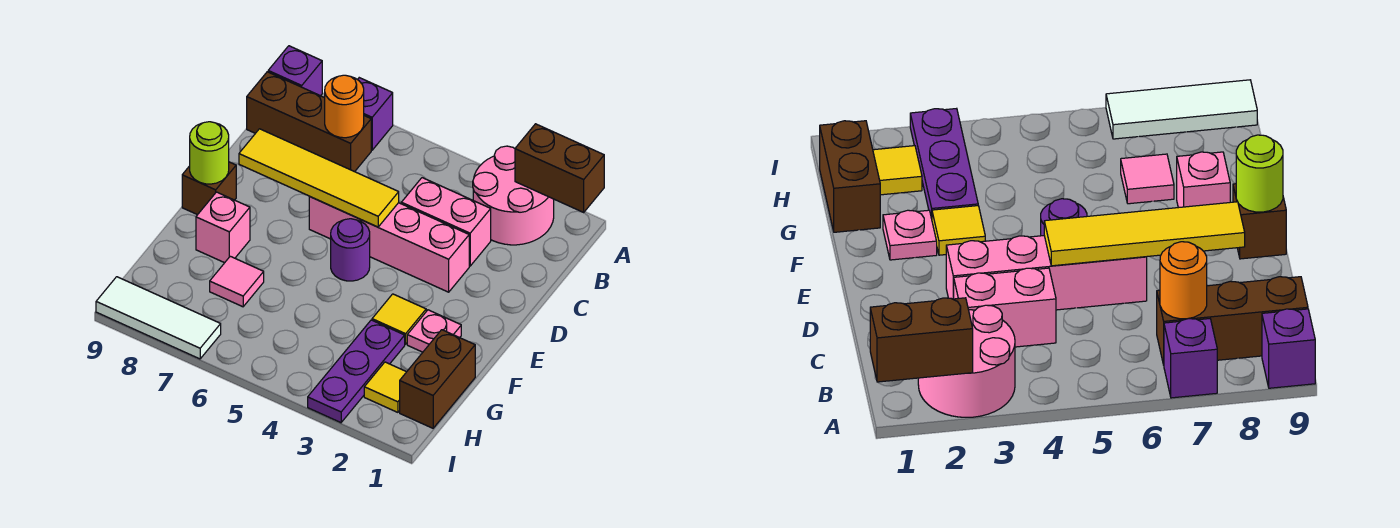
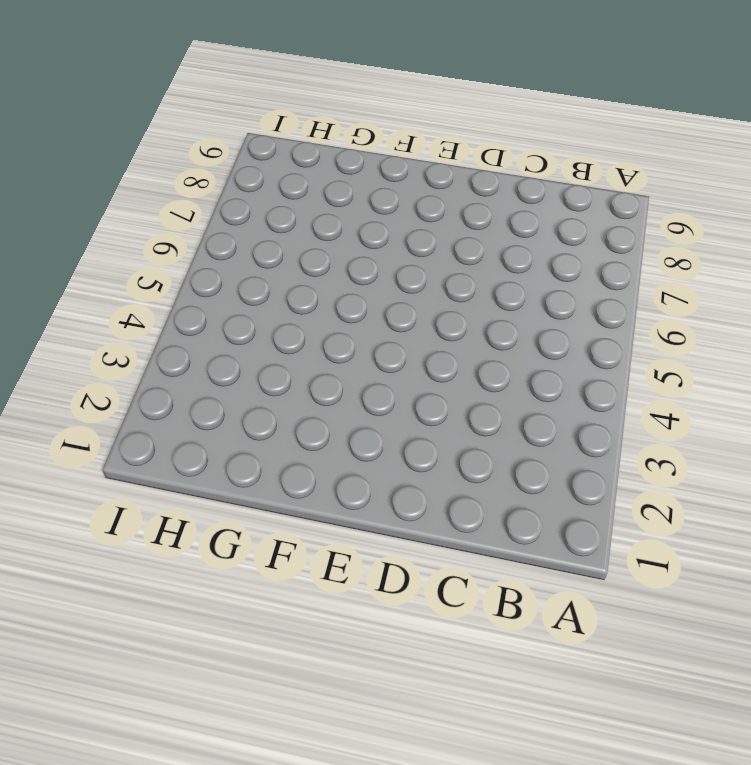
none -> pink 2x2 round brick [473,146,554,245]
none -> purple 1x1 brick [358,78,393,150]
none -> purple 1x1 brick [268,46,322,96]

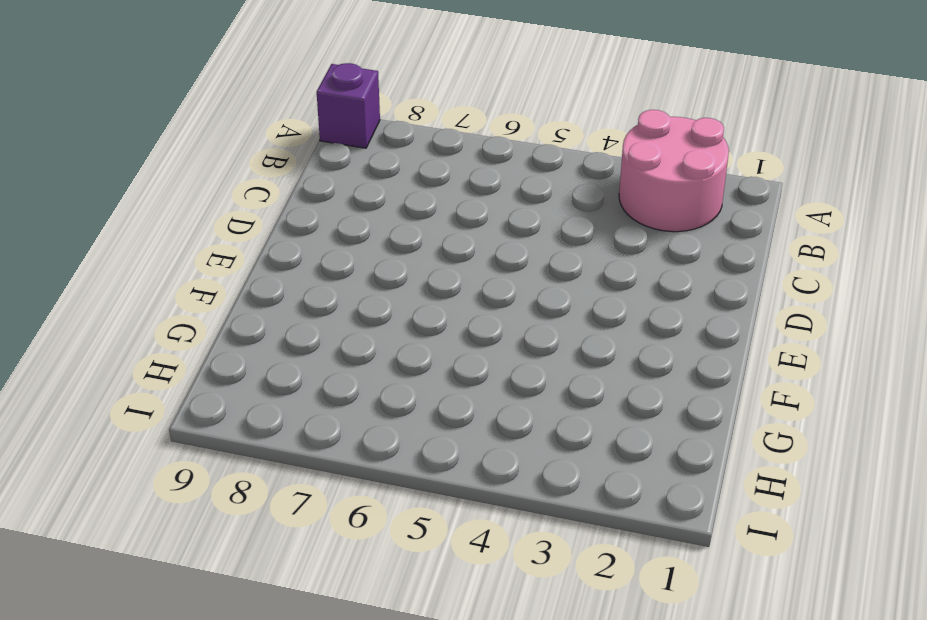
none -> purple 1x1 brick [358,78,393,150]
none -> brown 1x3 brick [247,72,371,172]
none -> pink 1x2 brick [401,178,491,266]

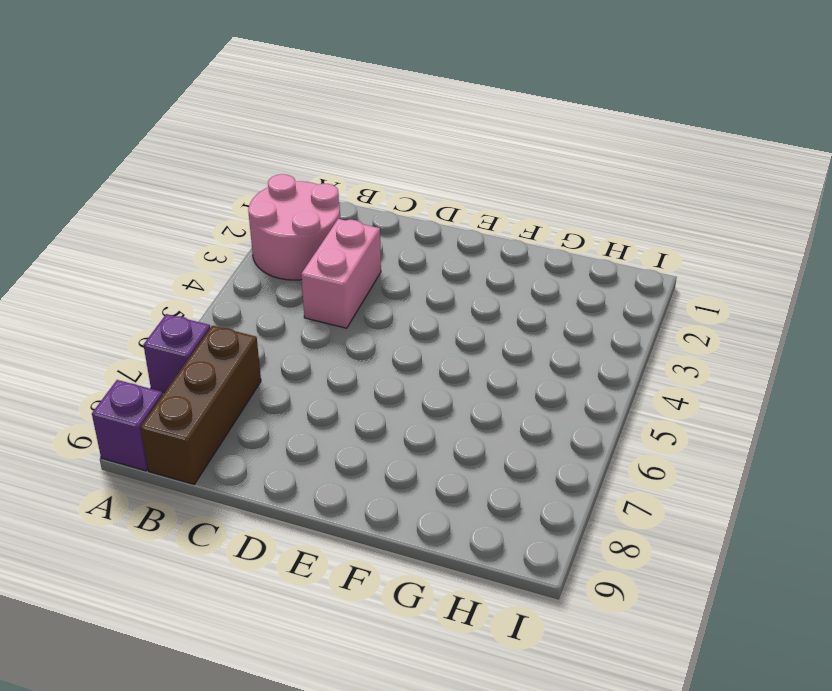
none -> pink 1x4 brick [309,196,469,292]
none -> purple 1x1 round brick [331,219,370,281]
none -> brown 1x1 brick [182,162,236,215]

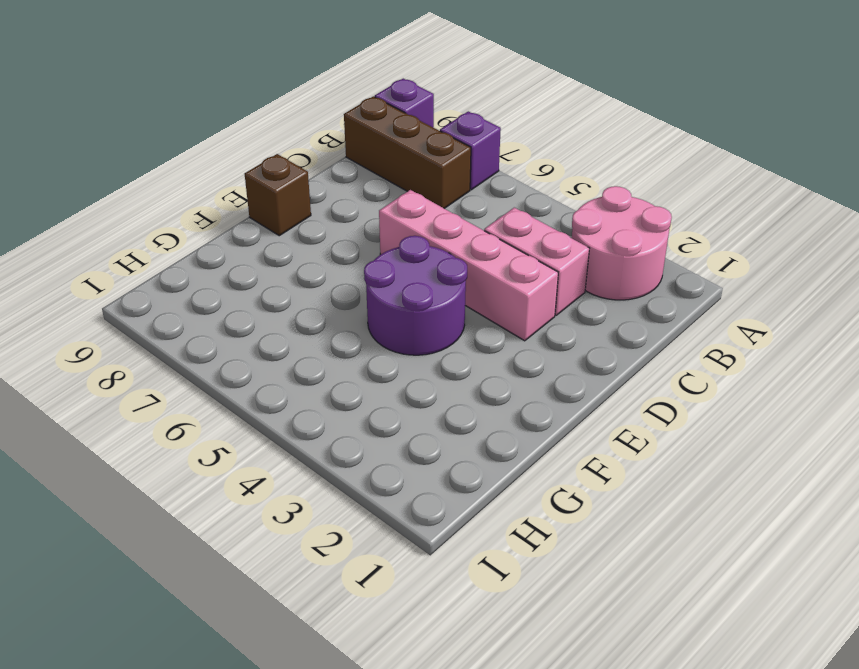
purple 2x2 round brick [364,236,467,355] -> purple 1x1 round brick [331,219,370,281]
none -> pink 1x1 plate [407,310,461,352]
none -> yellow 1x1 tile [372,294,426,344]
none -> pink 1x1 brick [196,192,250,263]

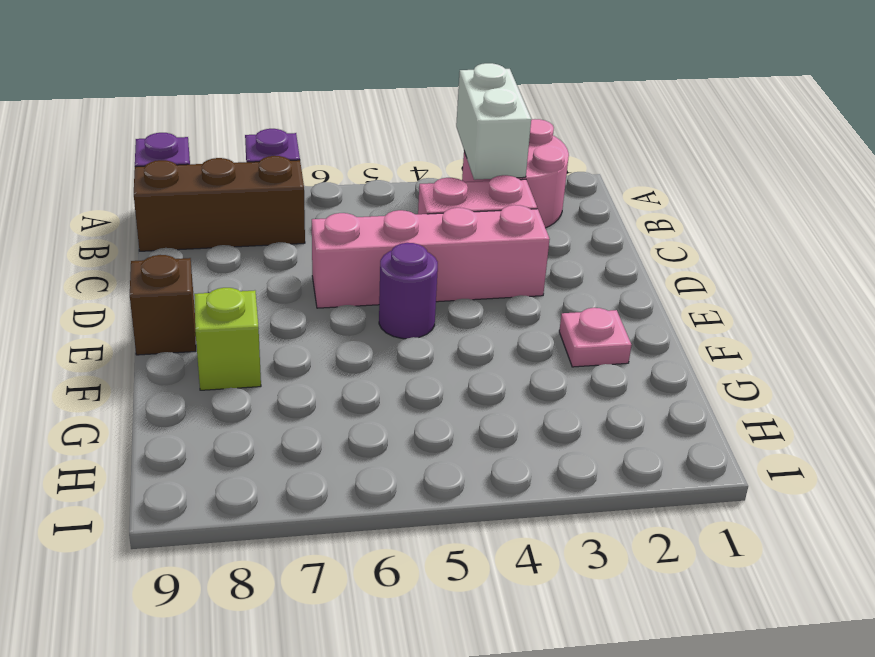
white 1x2 brick [456,63,531,180] -> none
lime 1x1 brick [194,288,261,390] -> pink 1x1 brick [196,192,250,263]
none -> yellow 1x1 tile [372,294,426,344]
none -> brown 1x2 brick [400,330,475,428]
none -> purple 1x3 plate [308,320,405,423]

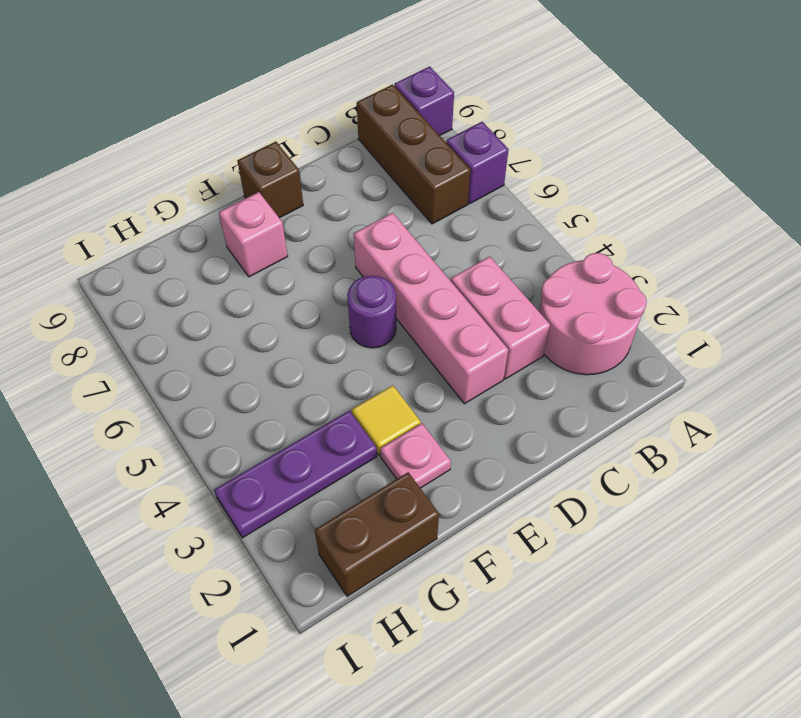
none -> pink 1x1 tile [210,256,264,307]
none -> yellow 1x1 tile [364,362,406,412]
none -> white 1x3 tile [96,277,221,359]

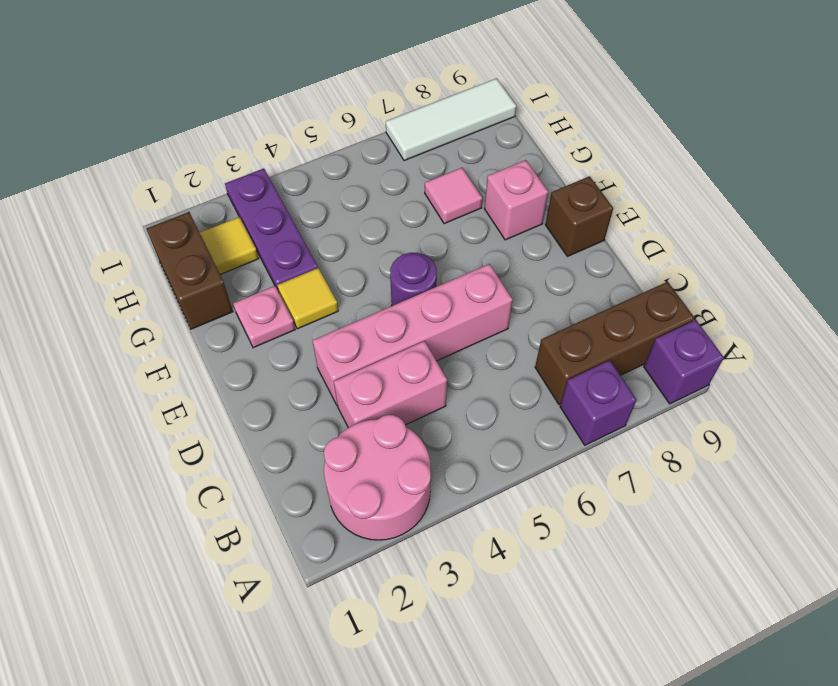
none -> brown 1x2 brick [515,124,604,212]
none -> orange 1x1 round brick [325,75,364,138]
none -> yellow 1x4 tile [239,129,399,227]

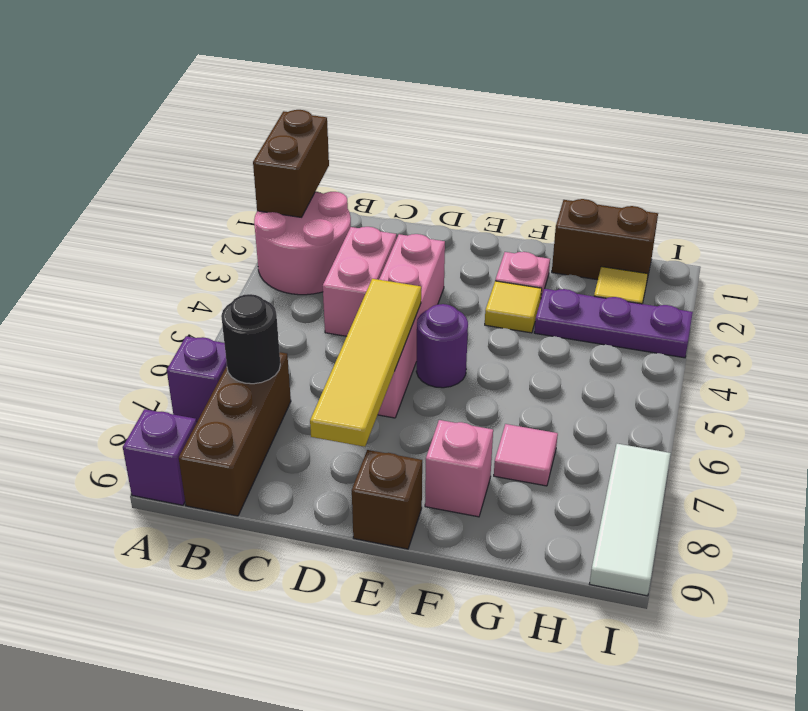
black 1x1 round brick [221,294,280,384] -> orange 1x1 round brick [325,75,364,138]
none -> lime 1x1 round brick [190,122,229,184]

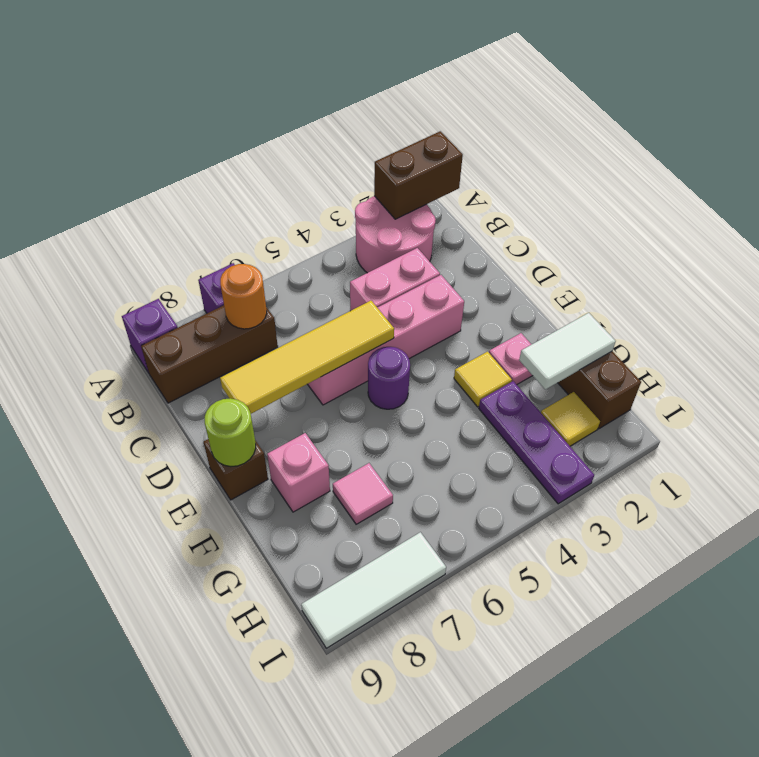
white 1x2 tile [519,313,616,389] -> none

